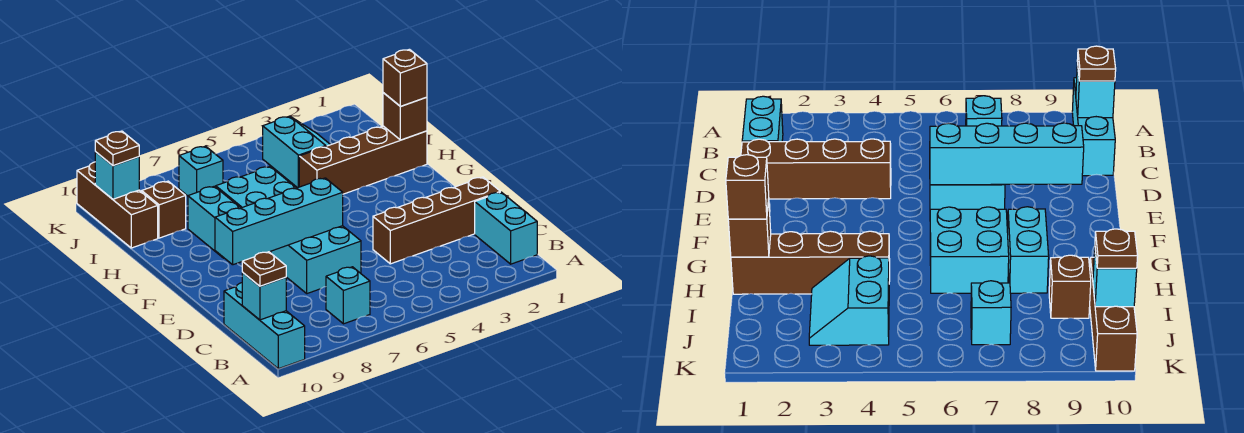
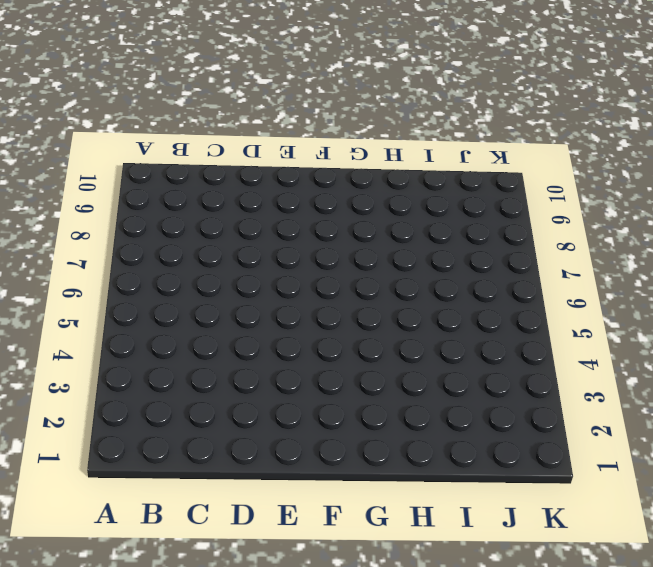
none -> cyan 1x3 brick [224,283,305,369]
none -> cyan 1x2 brick [475,192,537,264]
none -> cyan 1x1 brick [326,267,370,324]

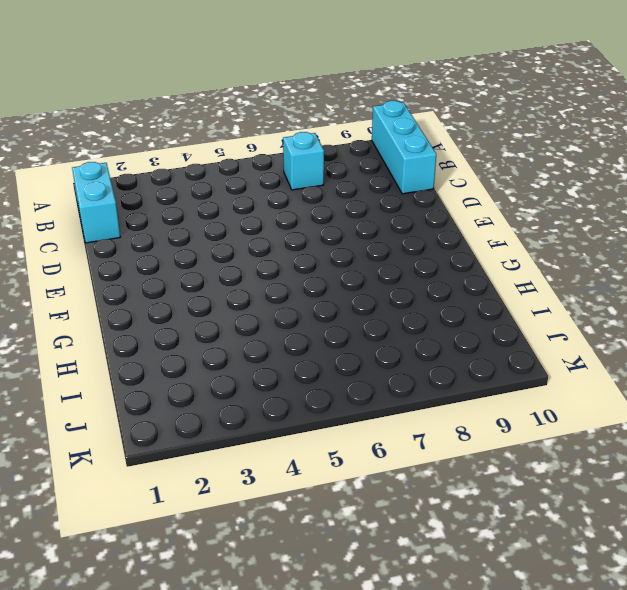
none -> brown 1x4 brick [373,177,500,264]
none -> cyan 2x2 brick [271,226,361,294]
none -> cyan 2x2 brick [216,167,296,208]

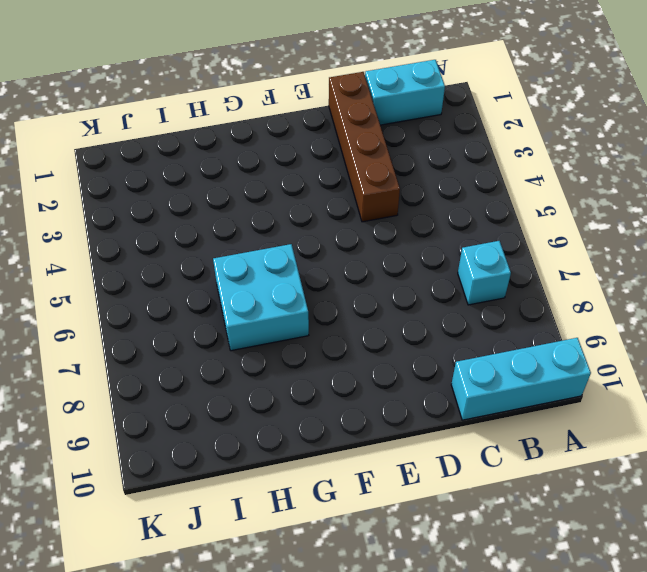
none -> cyan 2x2 brick [271,226,361,294]
none -> cyan 1x2 brick [188,186,240,258]
none -> brown 1x4 brick [299,126,427,194]

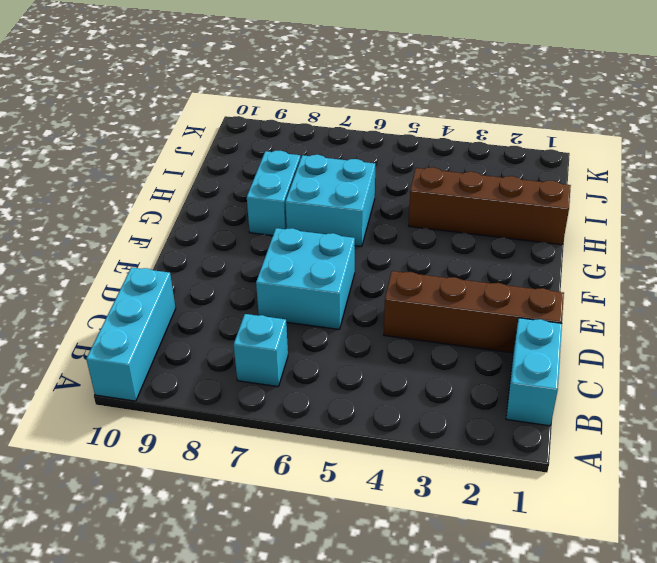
none -> cyan 2x2 slope [263,116,330,188]
none -> brown 1x1 brick [142,181,186,238]
none -> brown 1x3 brick [77,162,158,248]

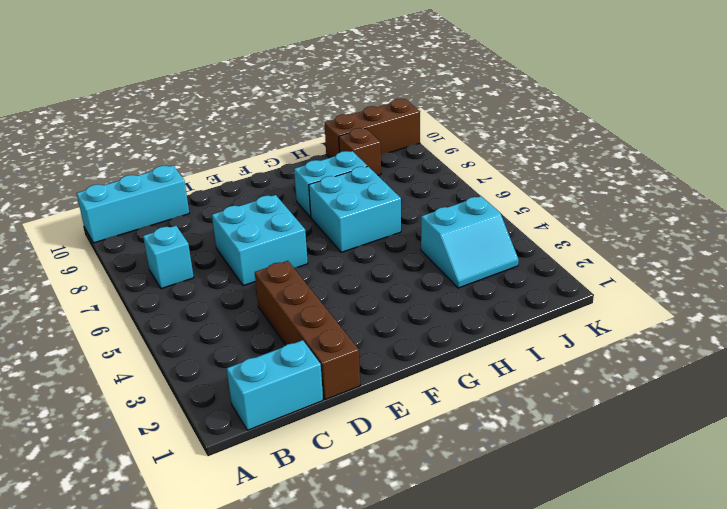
none -> brown 1x4 brick [299,126,427,194]
none -> cyan 1x1 brick [179,146,223,196]
none -> cyan 1x1 brick [242,273,286,320]

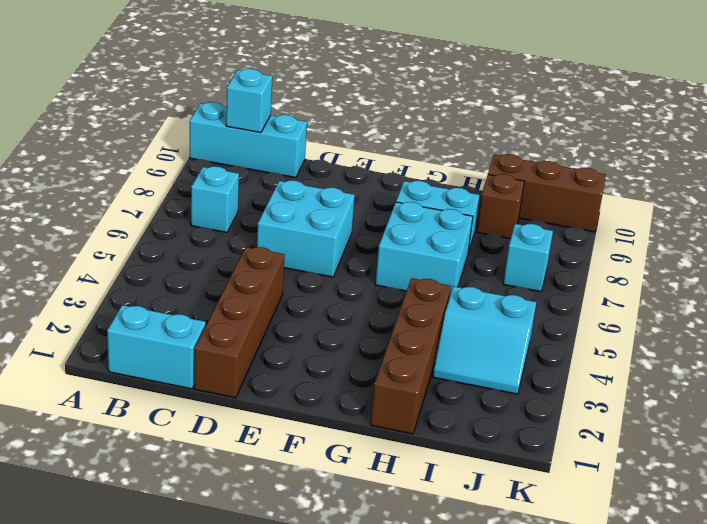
none -> cyan 1x4 brick [215,178,343,265]
none -> brown 1x1 brick [383,93,427,140]
none -> cyan 1x1 brick [95,152,139,199]

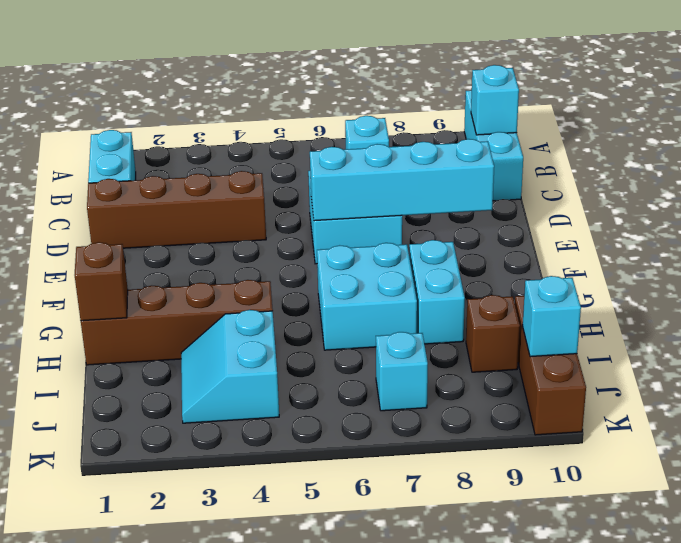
none -> brown 1x1 plate [242,252,286,286]
none -> brown 1x1 brick [383,49,427,106]
none -> brown 1x1 plate [95,131,139,166]

